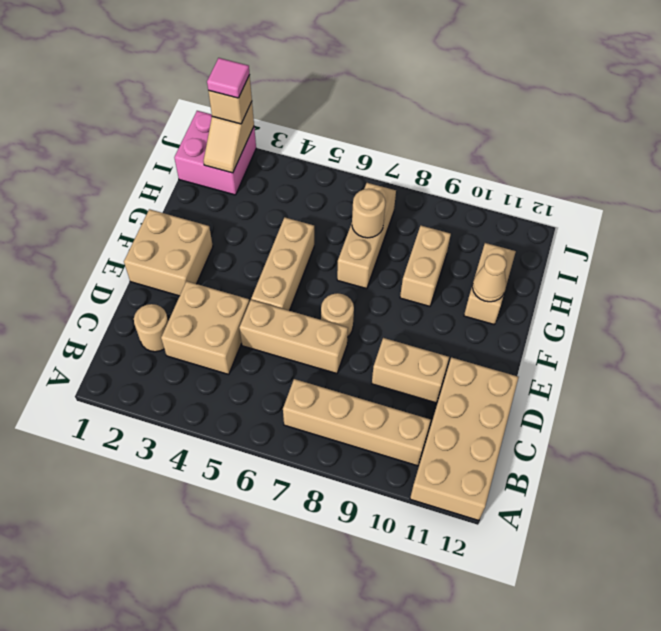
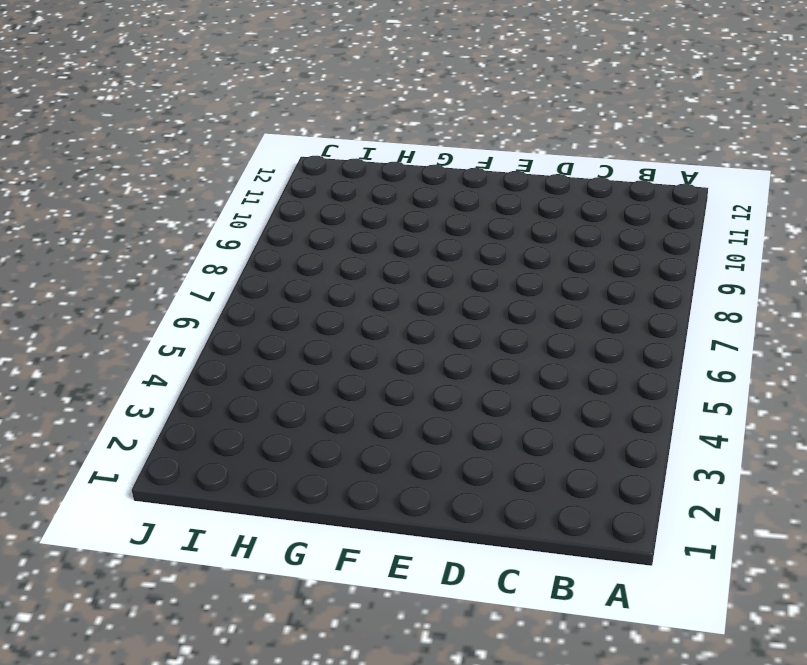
none -> tan 2x4 brick [410,357,519,520]
none -> tan 1x4 brick [283,379,431,466]
none -> tan 1x1 round brick [134,304,168,352]

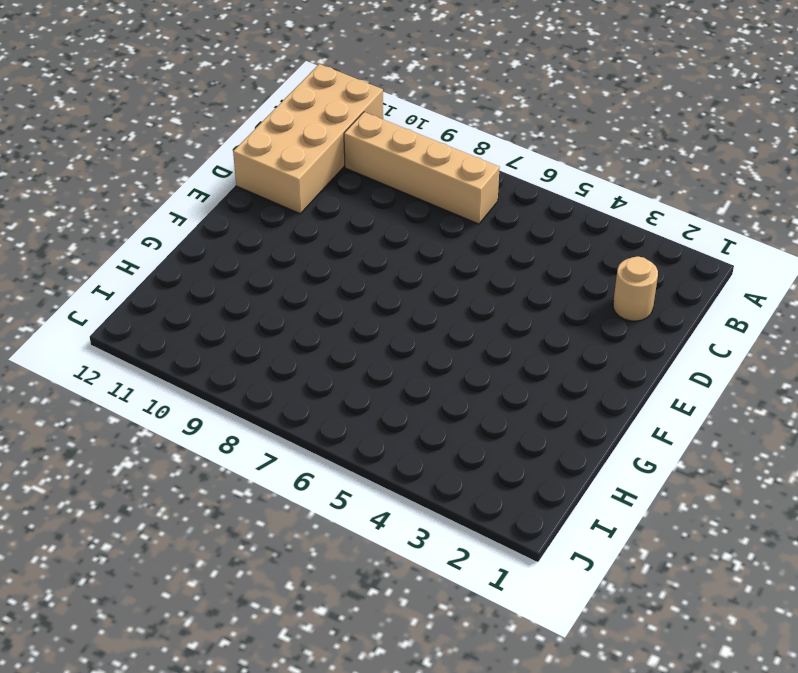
none -> tan 2x2 brick [161,281,250,374]
none -> tan 1x3 brick [239,300,348,374]
none -> tan 1x2 brick [372,338,449,403]

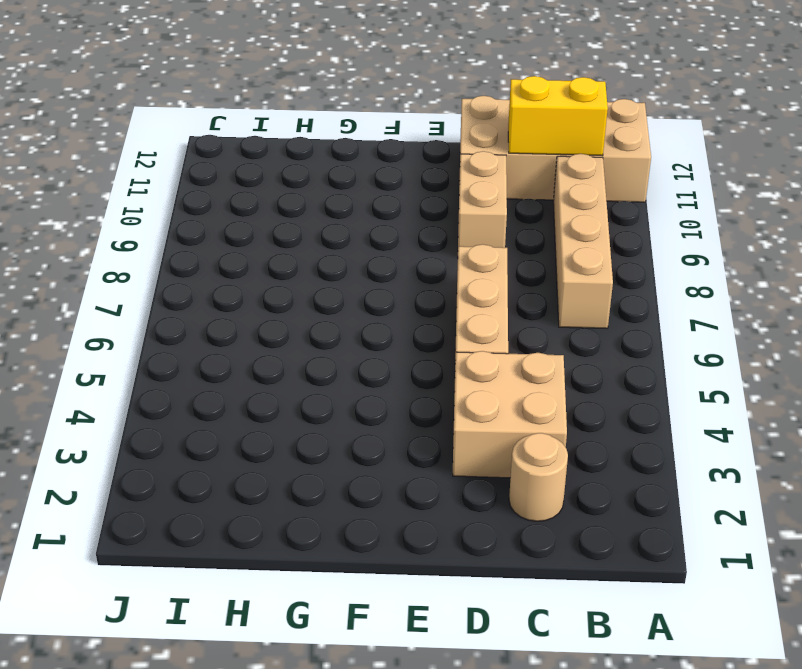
yellow 1x2 brick [508,76,608,156] -> none
none -> tan 2x2 brick [124,209,213,296]
none -> tan 1x3 brick [251,217,314,311]
none -> tan 1x1 round brick [321,293,354,337]

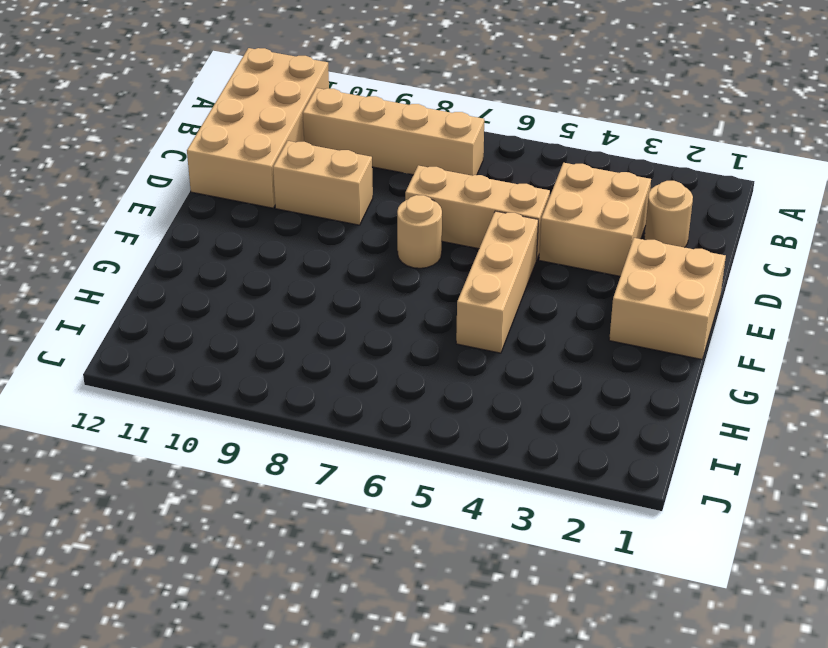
none -> tan 1x3 brick [337,183,396,289]
none -> tan 1x2 brick [400,226,451,306]
none -> tan 1x2 brick [464,243,516,325]

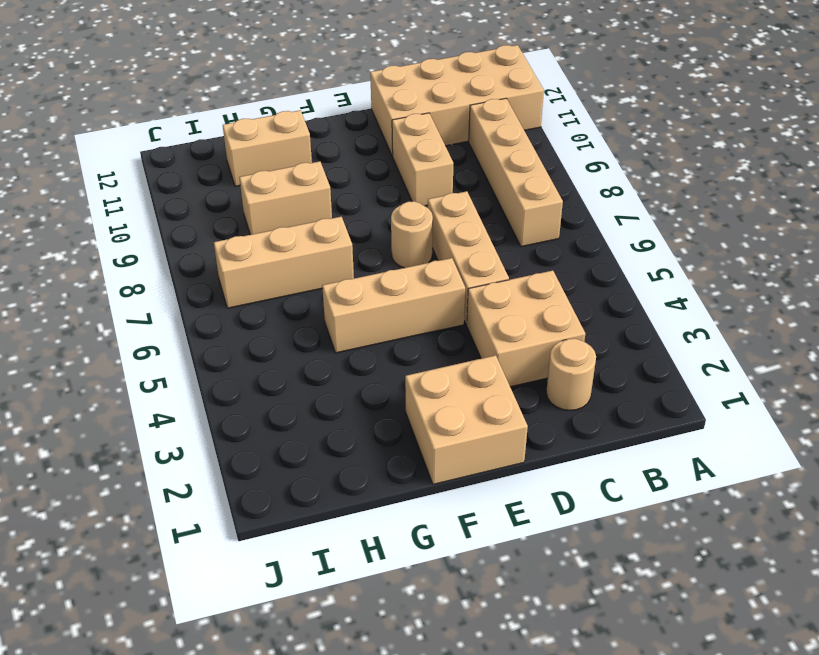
none -> pink 2x2 brick [174,111,256,195]
none -> tan 1x1 cone [472,254,506,302]
none -> tan 1x1 round brick [352,189,385,238]

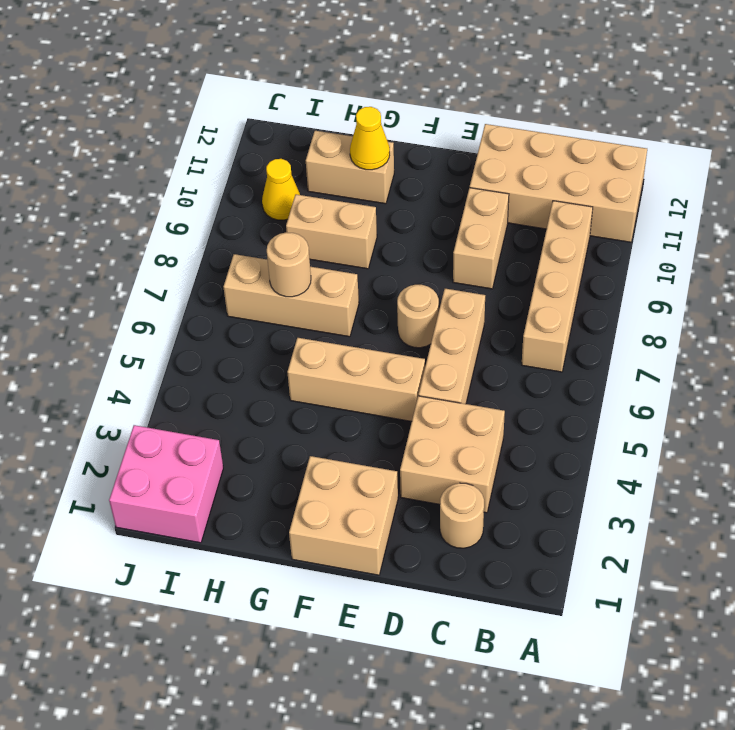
yellow 1x1 cone [350,107,390,170] -> tan 1x1 cone [472,254,506,302]
yellow 1x1 cone [262,159,300,220] -> none
none -> tan 1x2 slope [204,102,254,173]
none -> tan 1x1 brick [208,75,252,124]
none -> pink 1x1 tile [207,58,250,98]

